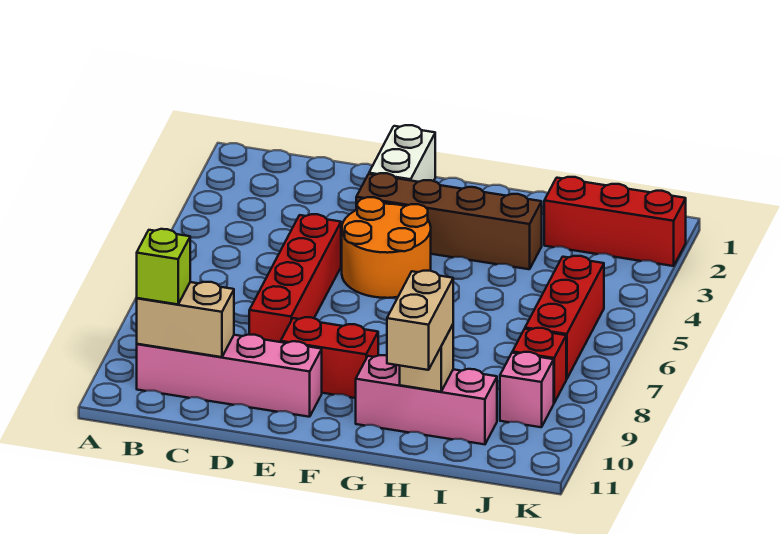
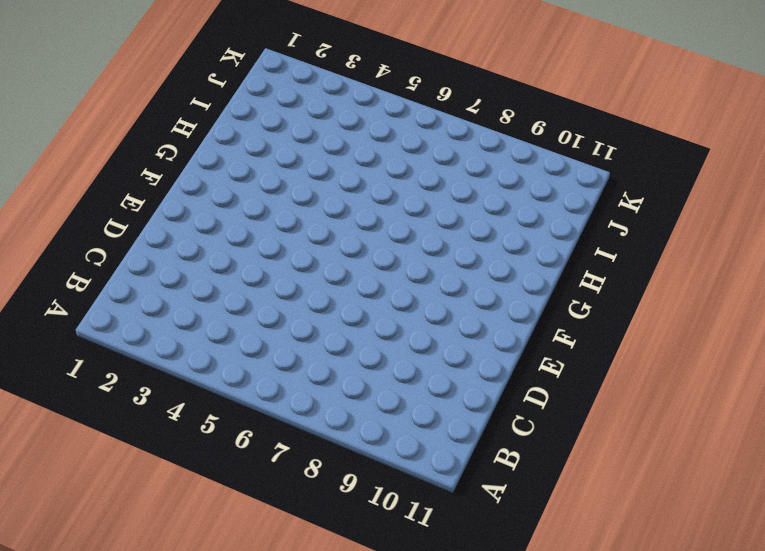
none -> pink 1x4 brick [137,335,322,417]
none -> red 1x4 brick [249,214,341,342]
none -> white 1x2 brick [369,125,435,182]

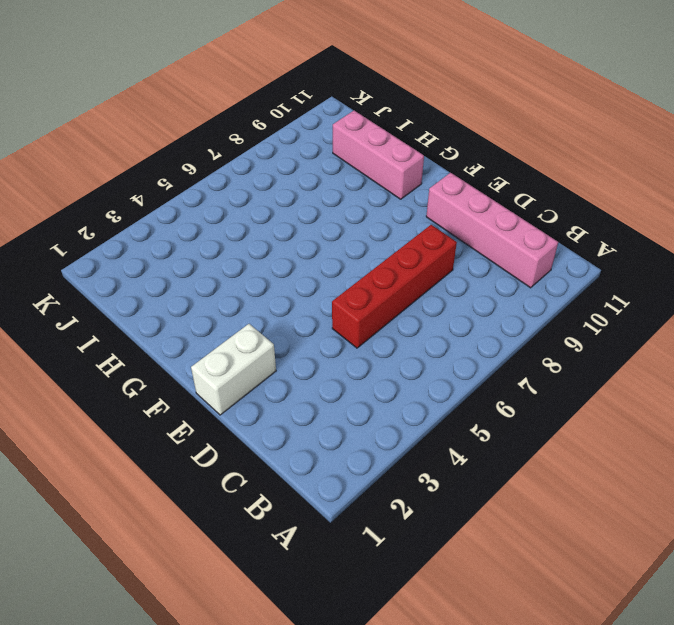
none -> brown 1x4 brick [356,173,542,269]
none -> orange 2x2 round brick [342,197,431,298]
none -> red 1x2 brick [281,317,378,398]

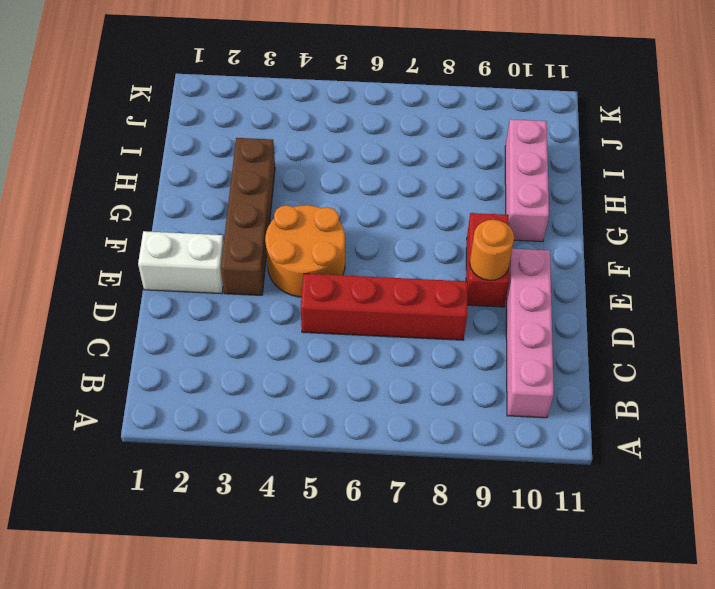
orange 1x1 round brick [470,220,514,280] -> none
none -> red 1x3 brick [544,177,686,266]
none -> red 1x3 brick [525,256,604,379]
none -> red 1x1 brick [512,328,566,403]

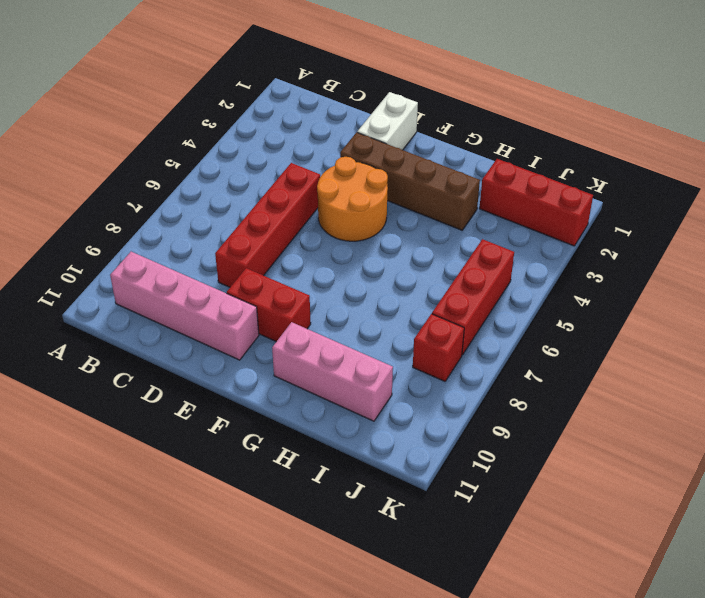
none -> pink 1x1 brick [500,352,554,427]
none -> tan 1x2 brick [137,282,234,357]
none -> tan 1x1 brick [400,325,453,392]

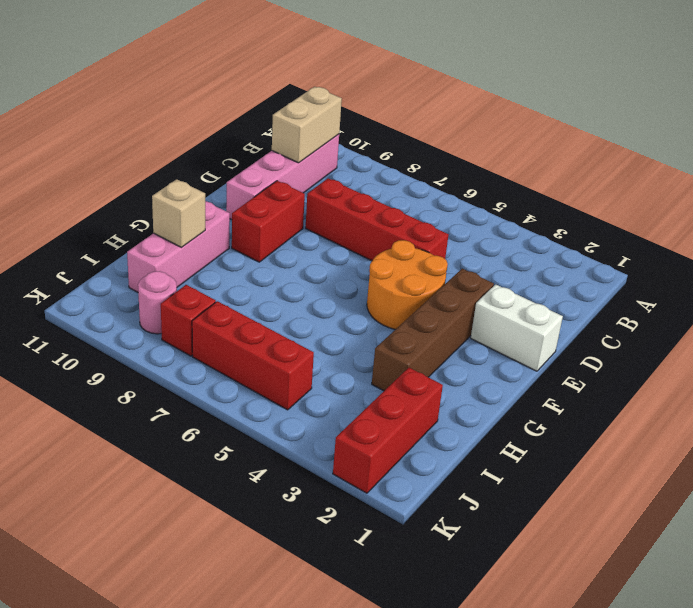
pink 1x1 round brick [138,271,177,334] -> pink 1x1 brick [500,352,554,427]
none -> lime 1x1 brick [137,229,190,304]
none -> tan 1x2 brick [387,271,453,370]

